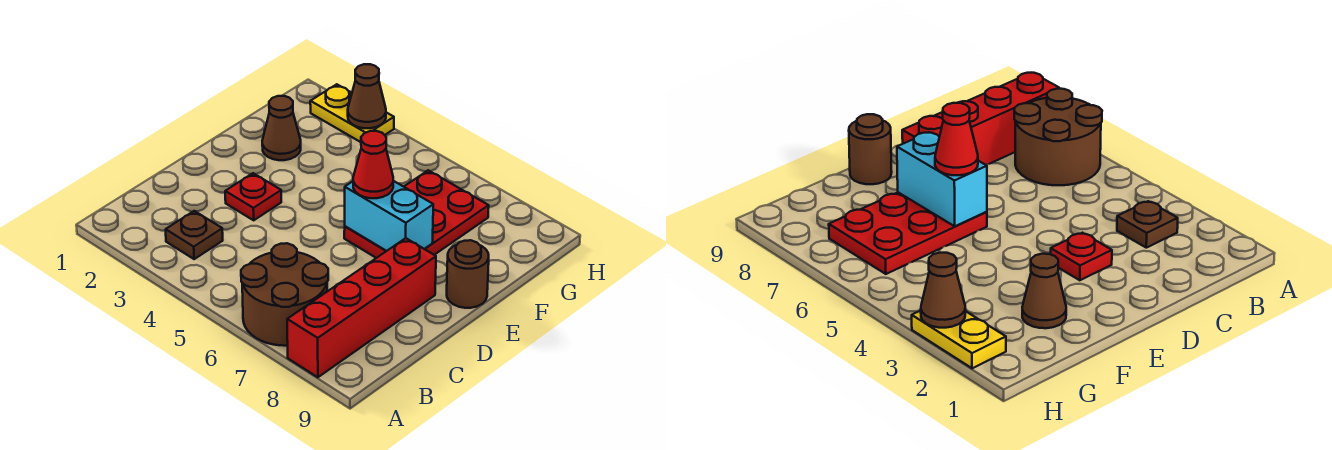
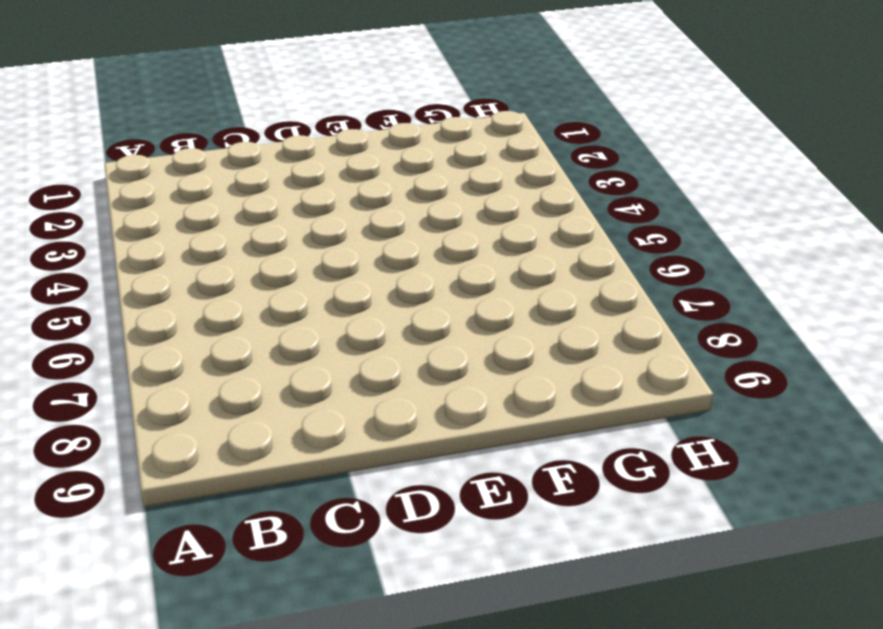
none -> brown 2x2 round brick [241,243,328,346]
none -> red 1x4 brick [287,238,436,377]

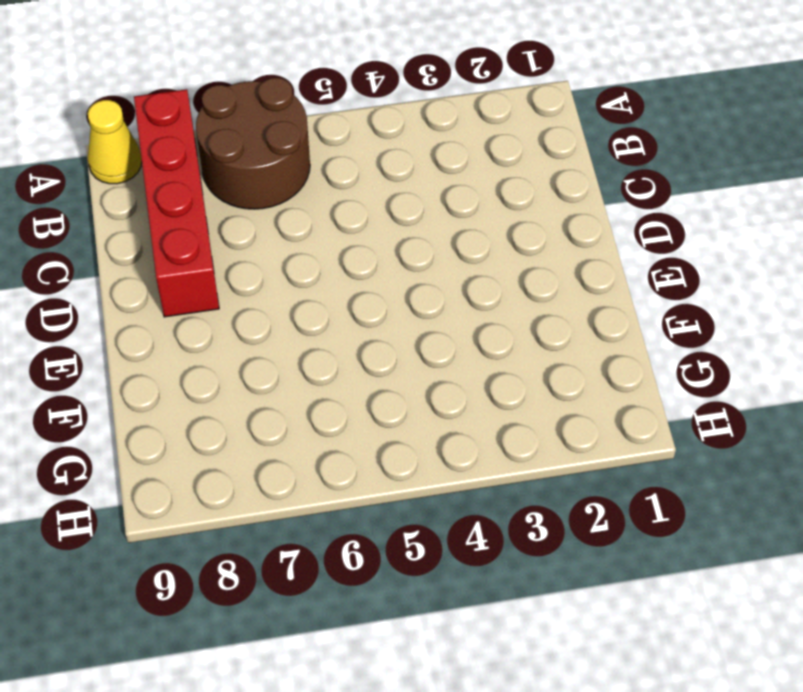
yellow 1x1 cone [88,100,142,184] -> none
none -> brown 1x1 plate [166,211,223,259]
none -> red 1x1 plate [225,173,281,220]

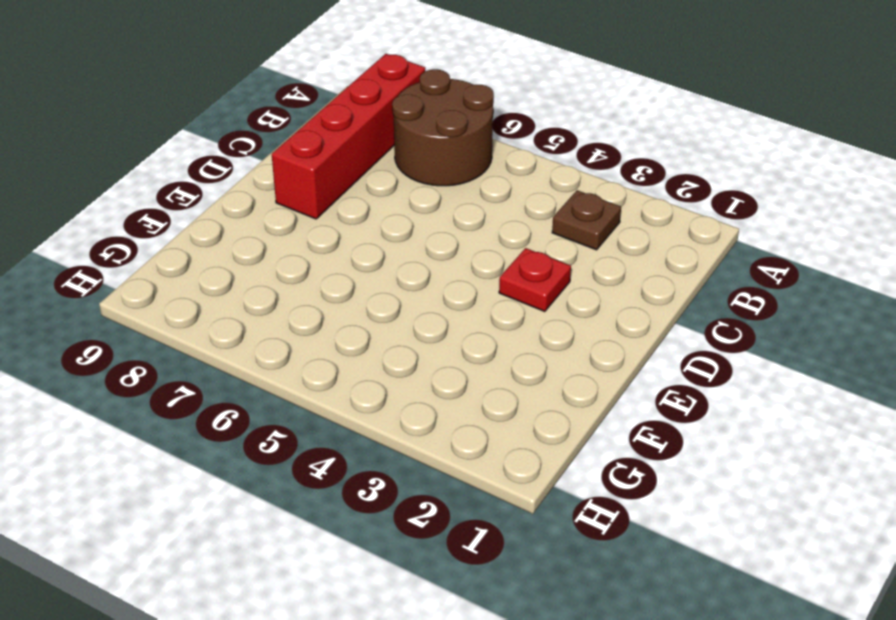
none -> red 2x3 plate [344,170,489,258]
none -> brown 1x1 round brick [447,240,489,308]

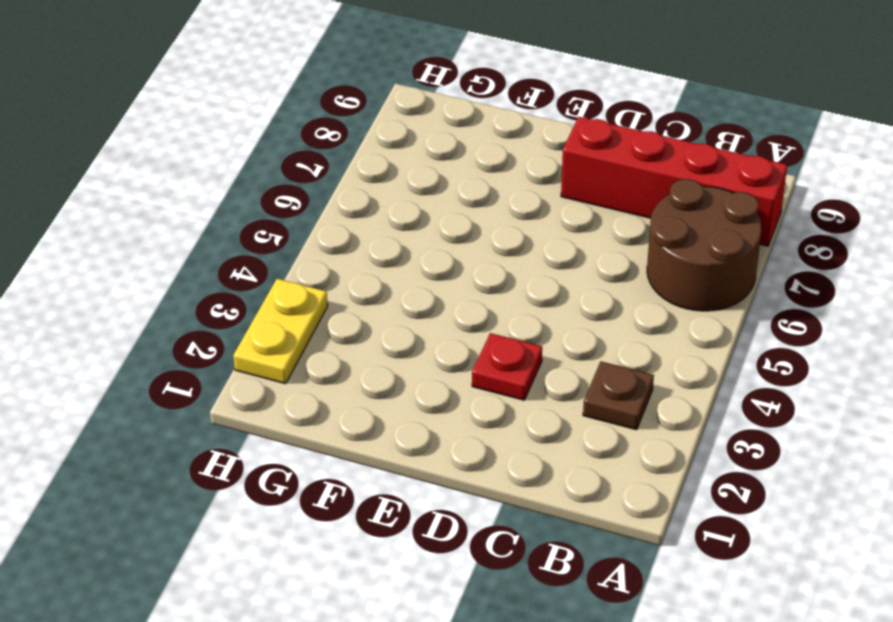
none -> red 2x3 plate [344,170,489,258]
none -> brown 1x1 round brick [447,240,489,308]

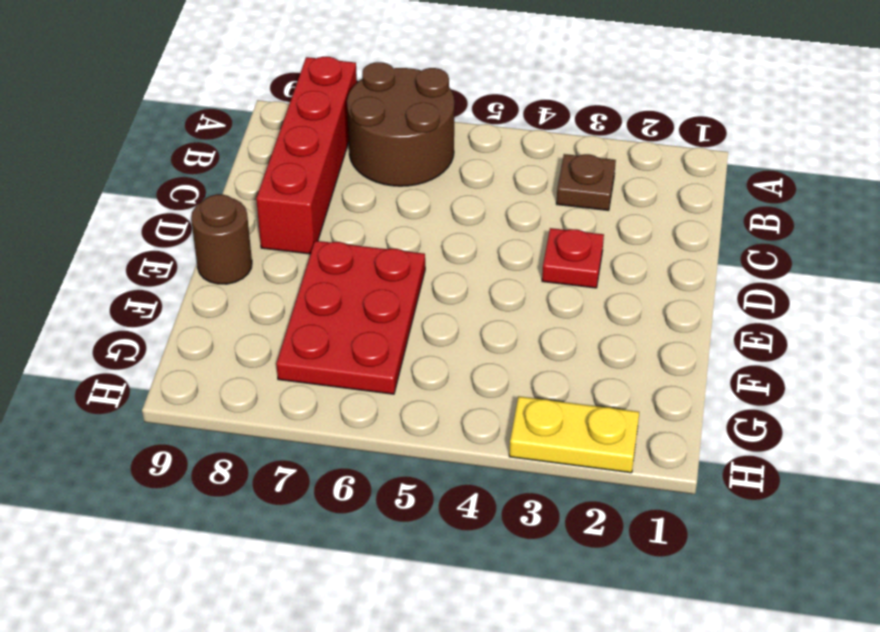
none -> brown 1x1 cone [262,96,301,160]
none -> cyan 1x2 brick [345,181,433,251]

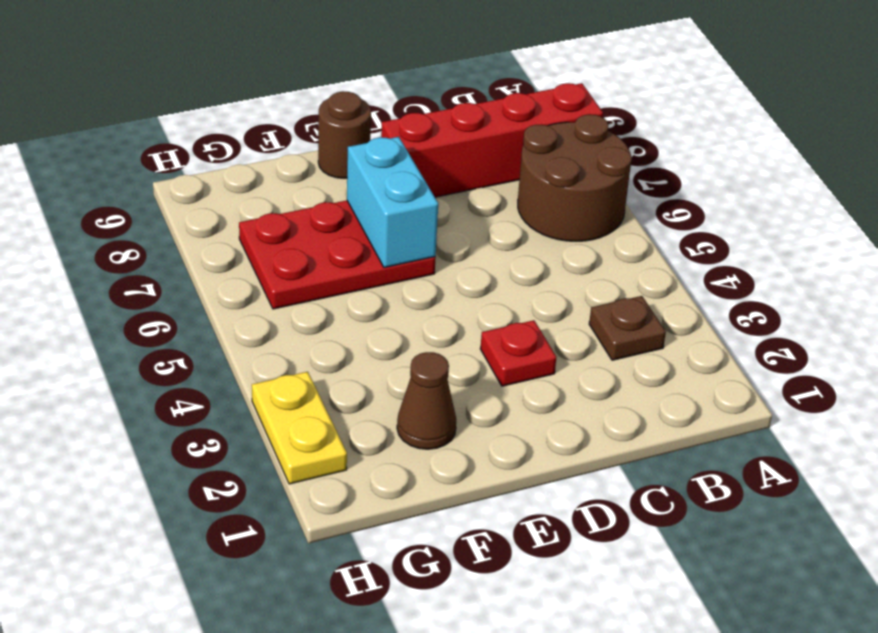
none -> brown 1x1 cone [348,64,386,128]
none -> red 1x1 cone [353,131,393,198]

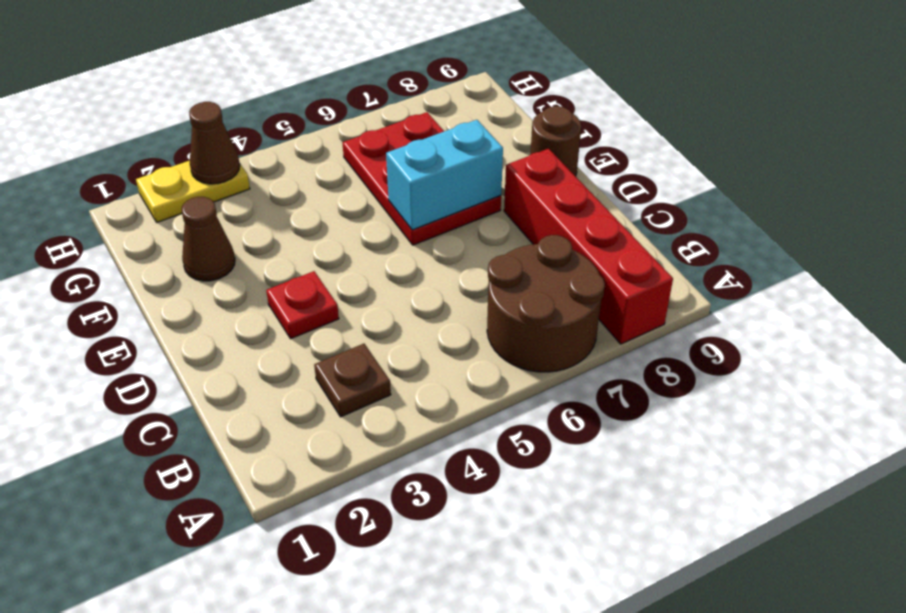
none -> red 1x1 cone [353,131,393,198]

